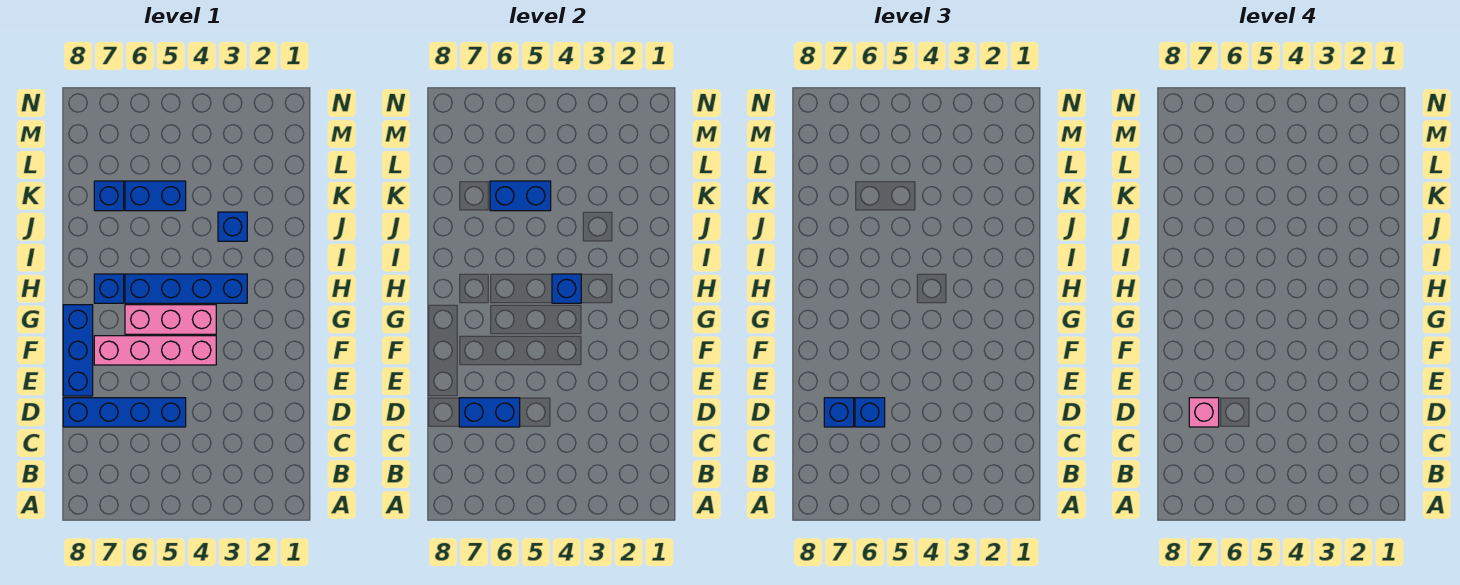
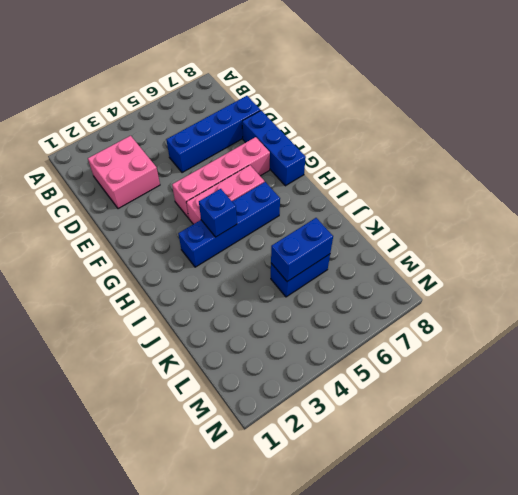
pink 2x2 brick [88,136,160,209] -> none
none -> blue 1x1 brick [94,274,124,303]
none -> blue 1x1 brick [218,212,247,241]
none -> blue 1x1 brick [94,181,124,211]

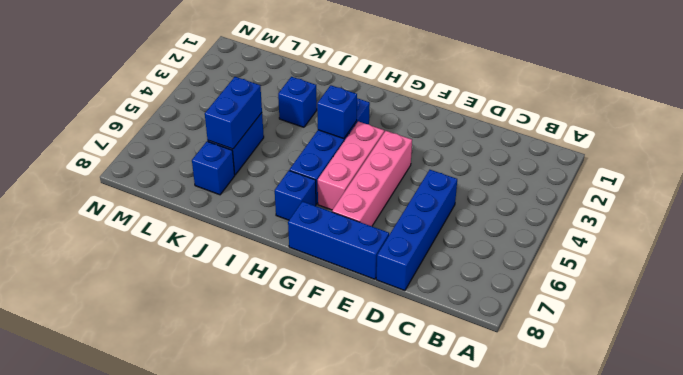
none -> blue 1x2 brick [459,398,520,427]
none -> blue 1x1 brick [855,398,885,427]
none -> blue 1x1 brick [824,398,854,427]

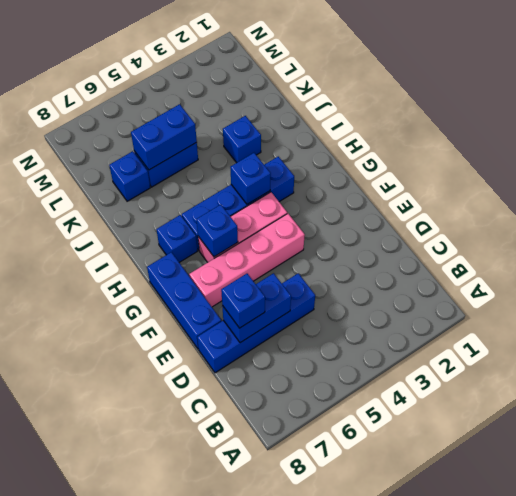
blue 1x1 brick [196,205,238,257] -> blue 1x1 brick moved to [855,398,885,427]
none -> pink 1x1 brick [1189,398,1219,427]

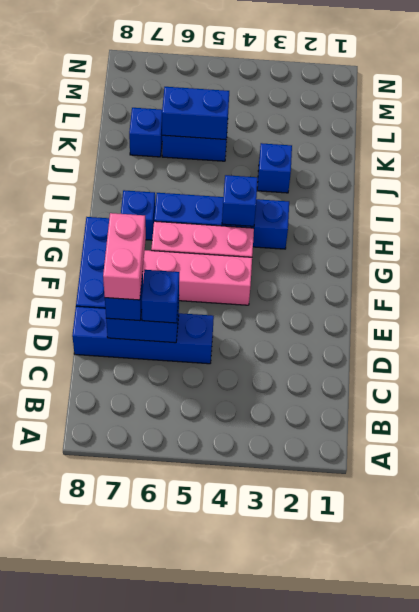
pink 1x2 brick [103,213,146,300] -> pink 1x1 brick [1189,398,1219,427]

